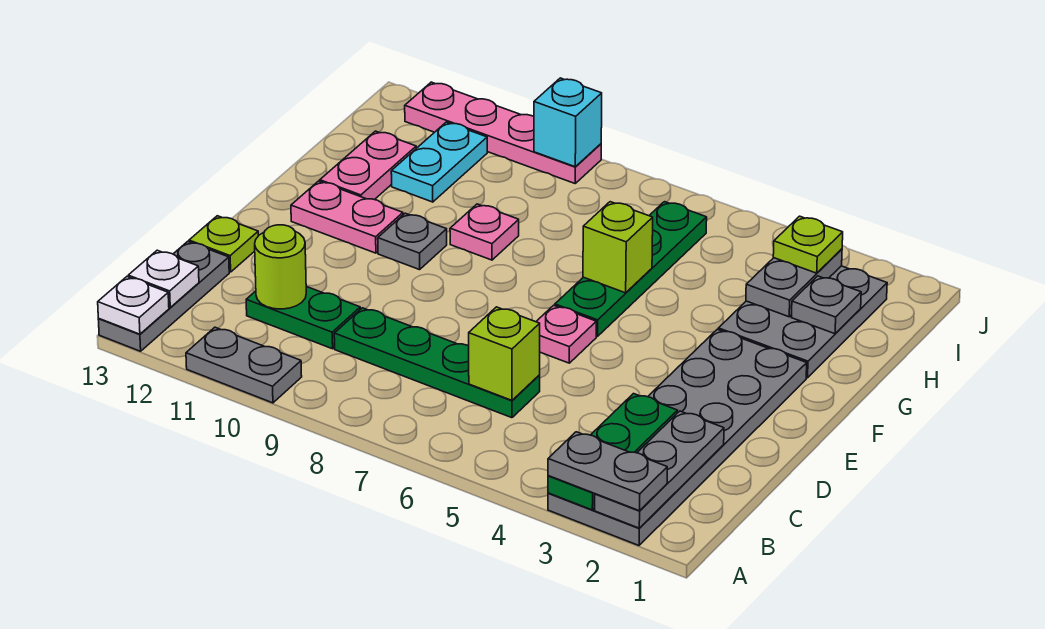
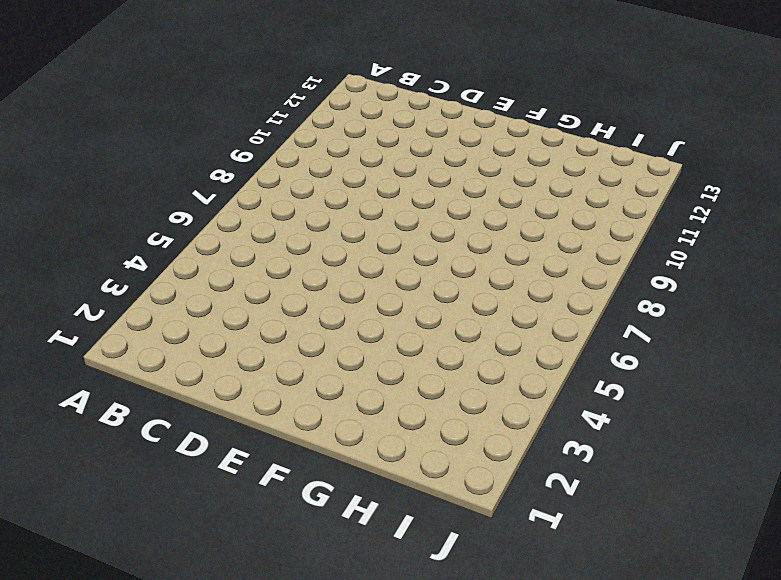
none -> grey 2x6 plate [548,329,807,545]
none -> grey 1x2 plate [186,327,302,403]
none -> grey 1x3 plate [98,241,229,351]

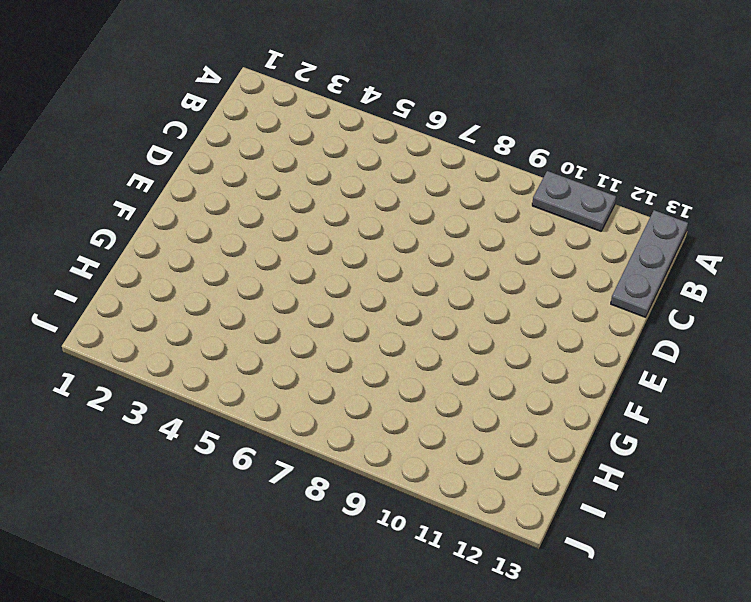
none -> grey 2x6 plate [548,329,807,545]
none -> green 1x4 plate [334,308,540,418]
none -> green 1x2 plate [246,287,360,349]

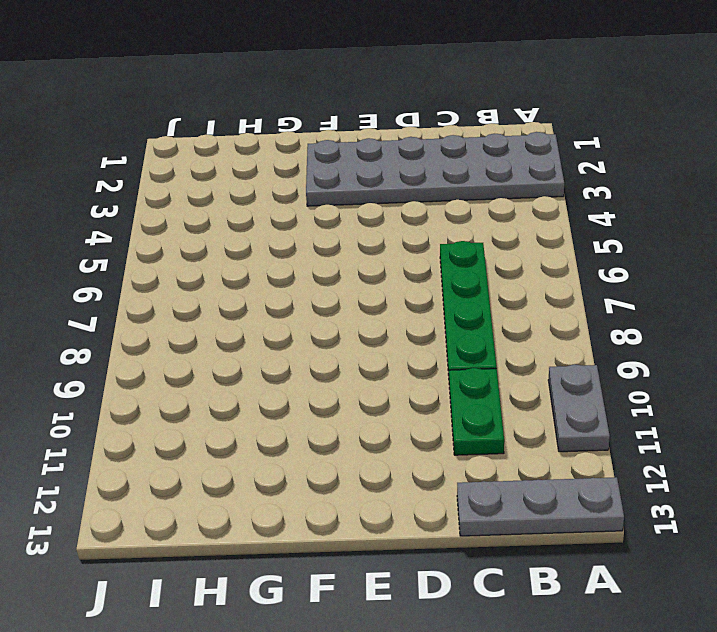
none -> lime 1x1 plate [189,216,258,272]
none -> pink 1x1 plate [536,305,596,363]
none -> green 1x4 plate [555,202,707,336]

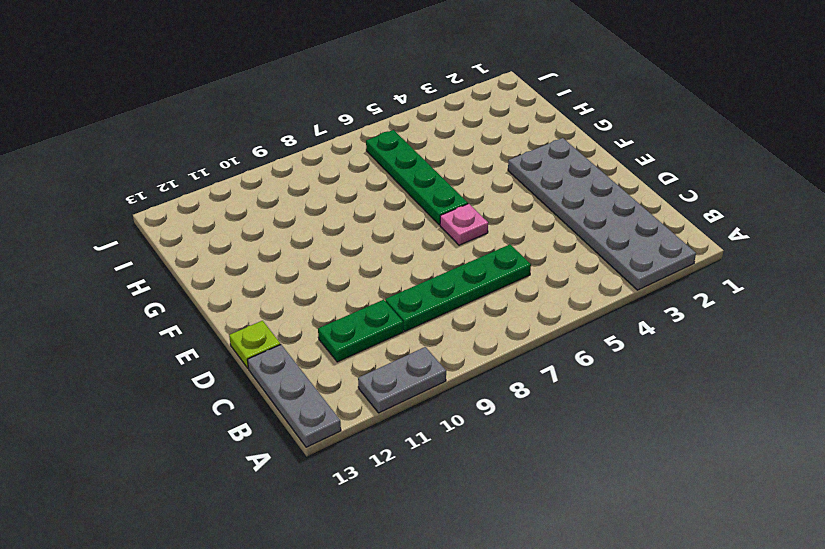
none -> grey 1x1 plate [378,213,447,270]
none -> pink 1x2 plate [291,181,403,253]
none -> grey 2x3 plate [718,266,887,378]

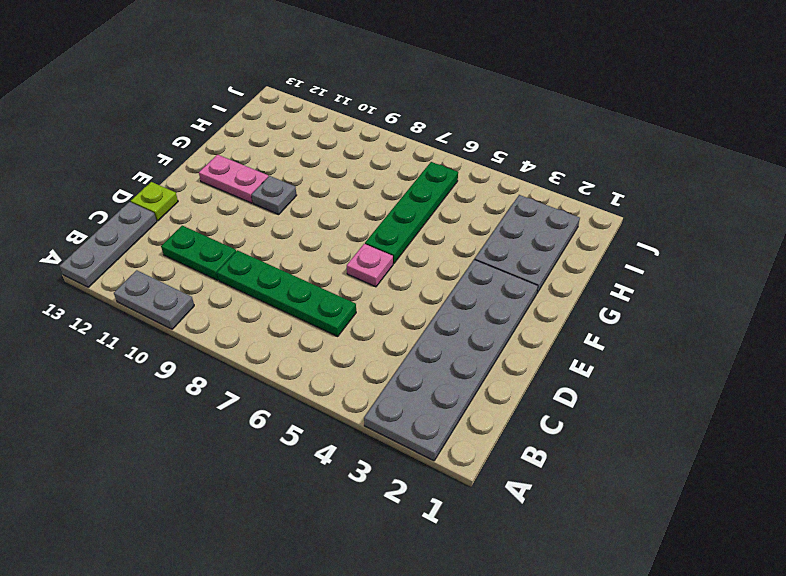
none -> pink 1x1 plate [450,204,519,260]
none -> pink 1x2 plate [320,131,416,200]
none -> cyan 1x2 plate [391,122,487,202]

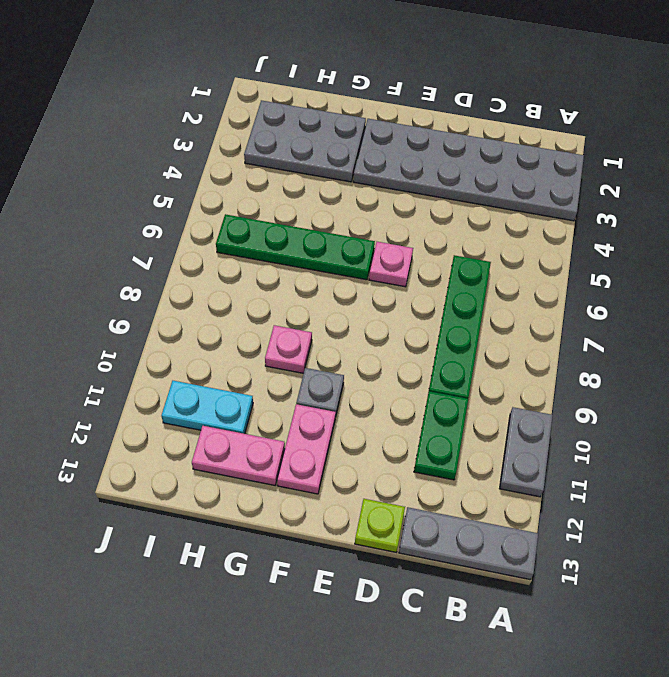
none -> pink 1x4 plate [405,82,601,183]
none -> grey 1x3 plate [595,411,724,528]
none -> green 1x3 plate [548,394,677,510]

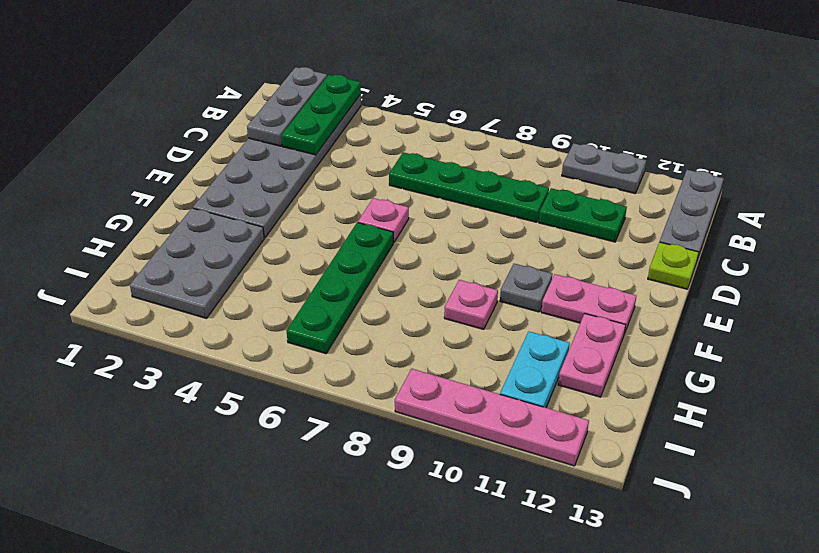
none -> white 1x1 plate [98,277,169,334]
none -> white 1x1 plate [128,250,199,307]
none -> lime 1x1 brick [469,307,540,400]

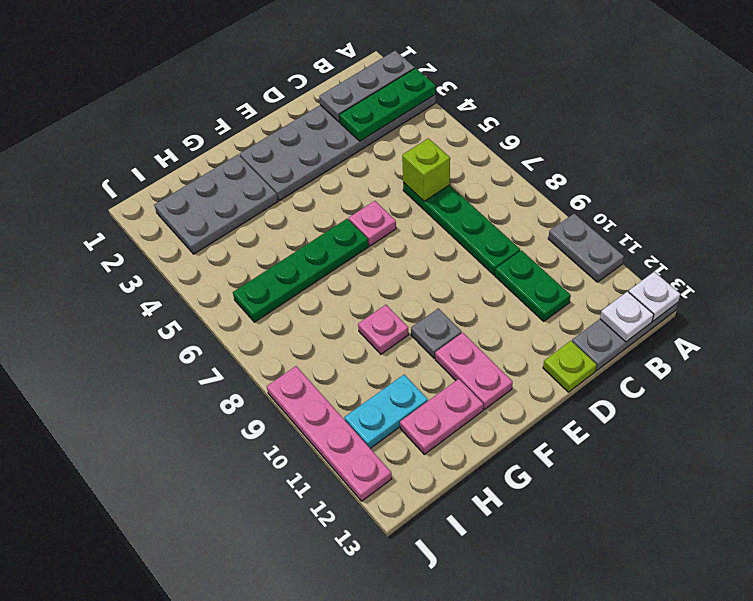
none -> lime 1x1 round brick [255,225,306,309]
none -> lime 1x1 brick [583,202,653,293]
none -> grey 1x1 plate [791,276,861,334]

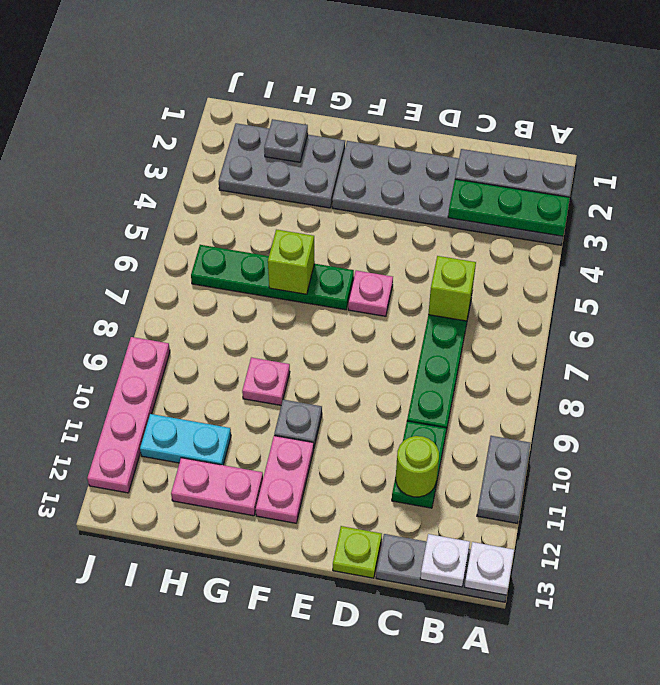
none -> grey 1x2 plate [746,249,842,317]
none -> cyan 1x1 brick [534,78,602,167]
none -> grey 1x2 plate [548,432,667,511]

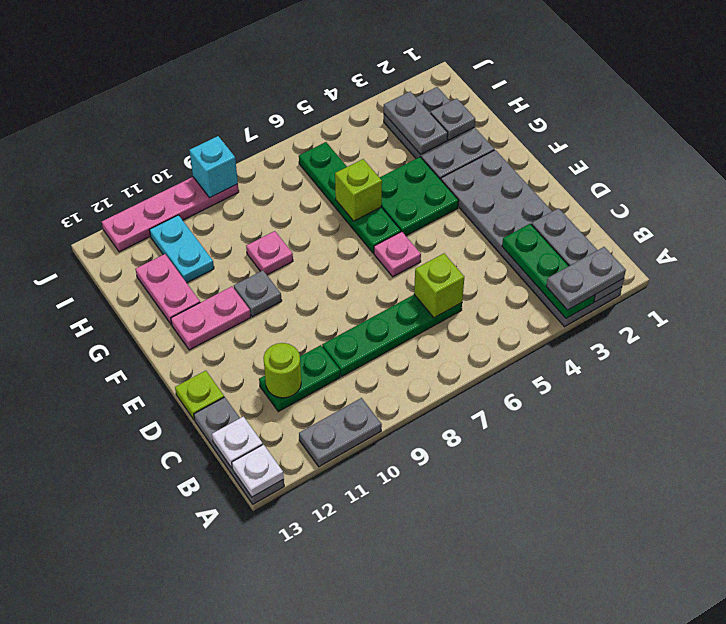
green 2x2 plate [379,157,459,236] -> none
none -> lime 1x1 plate [773,216,843,273]

